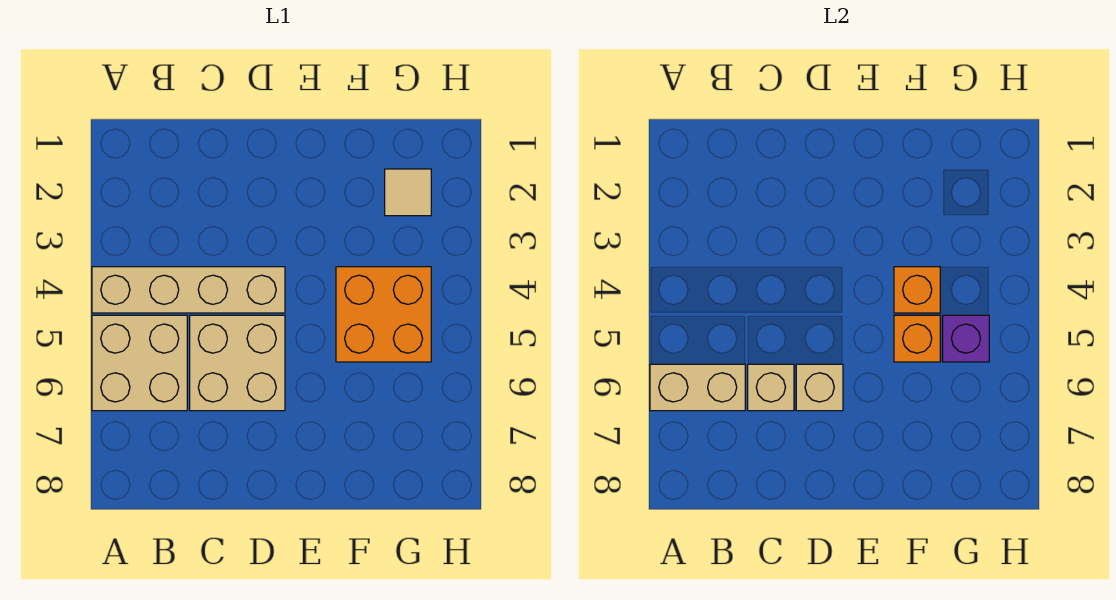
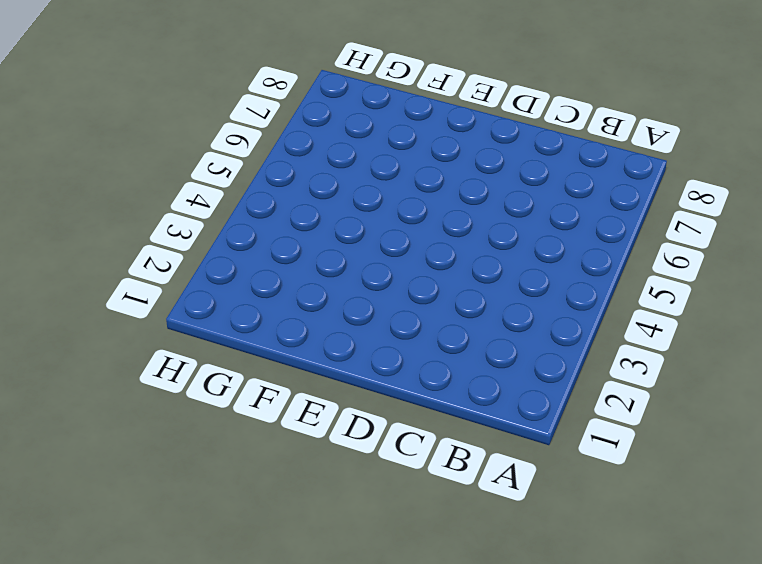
none -> tan 1x4 brick [92,267,285,313]
none -> tan 2x2 brick [92,315,187,411]

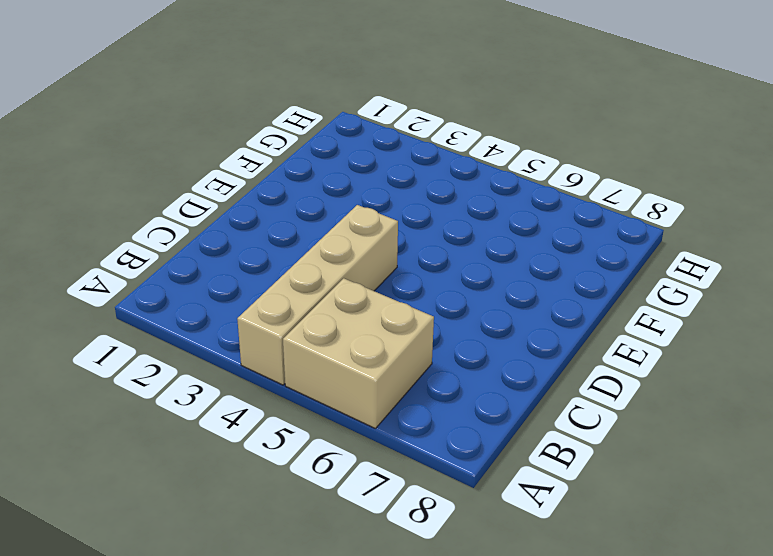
none -> tan 2x2 brick [190,315,285,411]
none -> orange 2x2 brick [336,267,431,362]

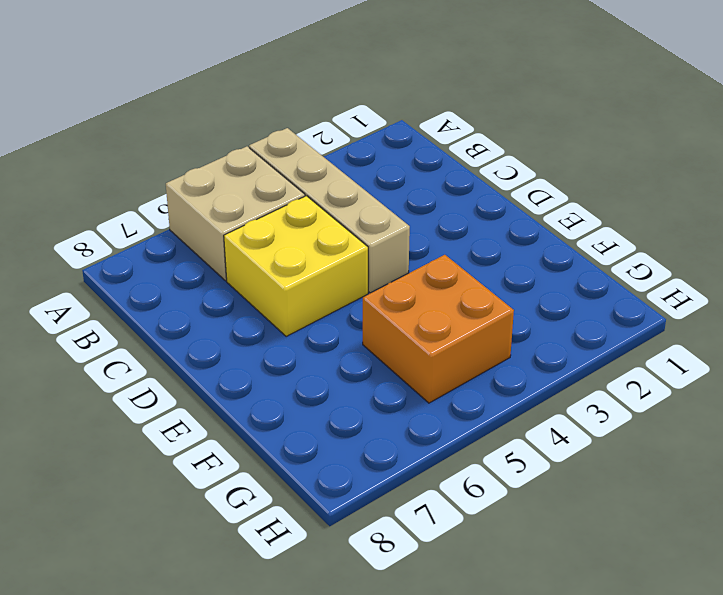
yellow 2x2 brick [224,196,368,337] -> tan 2x2 brick [190,315,285,411]
none -> tan 1x1 tile [385,169,431,216]
none -> tan 1x2 brick [650,364,745,411]

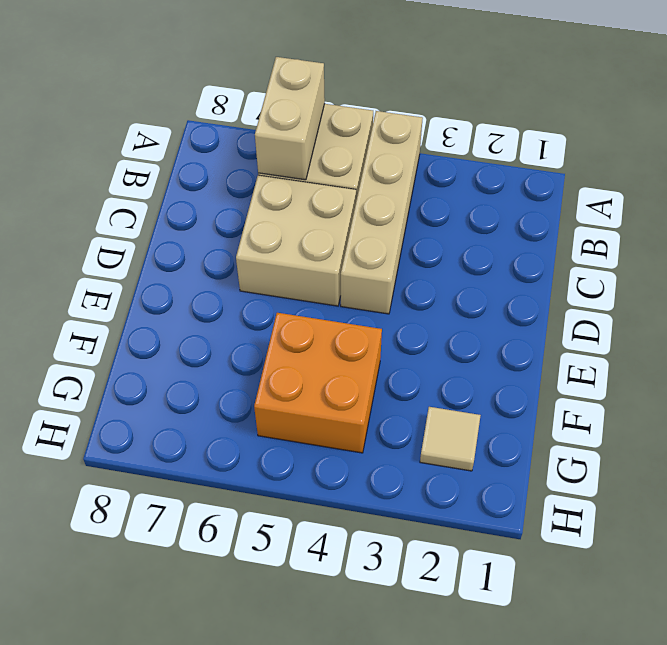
none -> tan 1x1 brick [748,364,794,411]
none -> tan 1x1 brick [796,364,843,411]

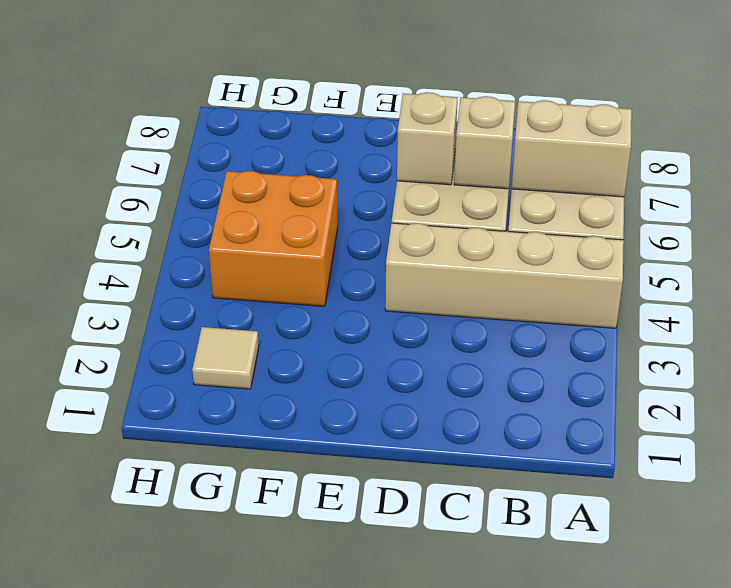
none -> orange 1x1 brick [894,267,940,313]
none -> orange 1x1 brick [894,315,940,362]

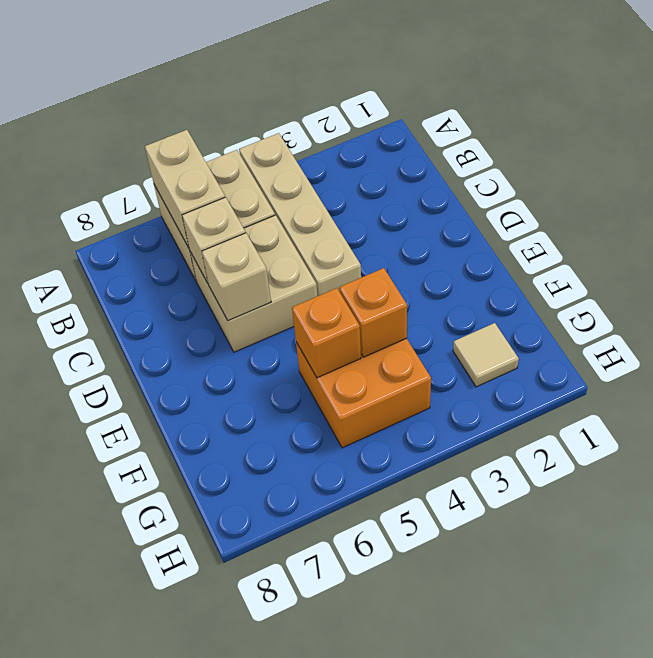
none -> purple 1x1 brick [943,315,989,362]

